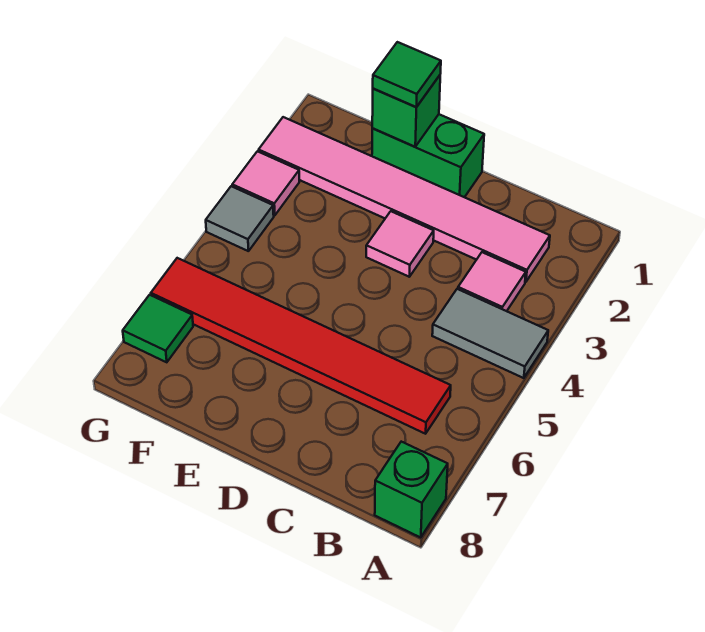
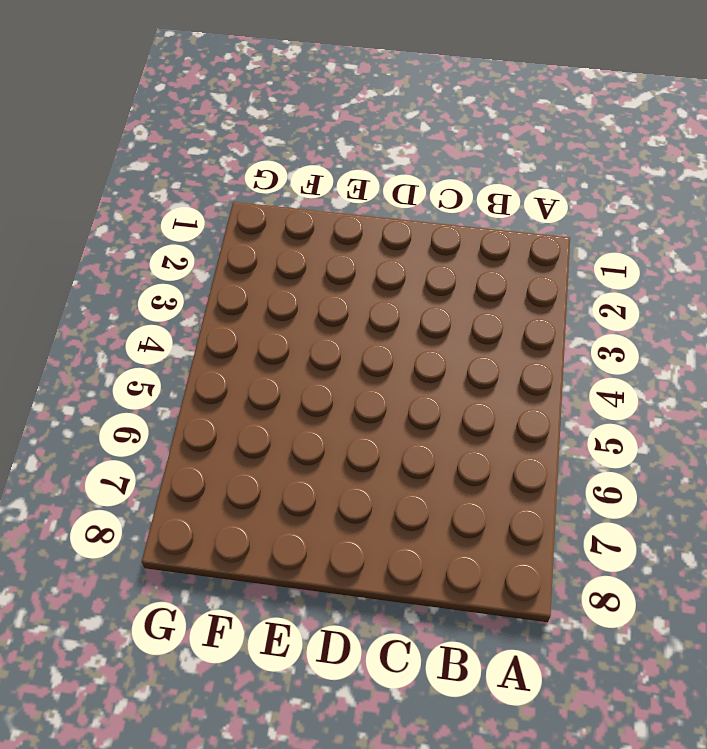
none -> grey 1x2 tile [432,289,548,378]
none -> green 1x1 brick [375,442,448,538]
none -> pink 1x6 tile [259,117,550,282]

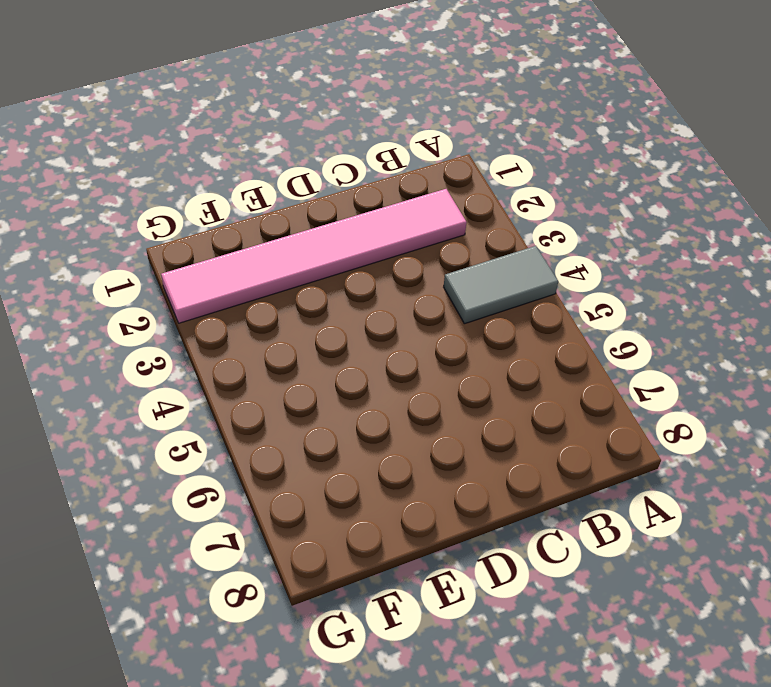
none -> green 1x1 brick [375,442,448,538]
none -> pink 1x1 tile [458,252,526,311]
none -> red 1x6 tile [151,258,451,434]

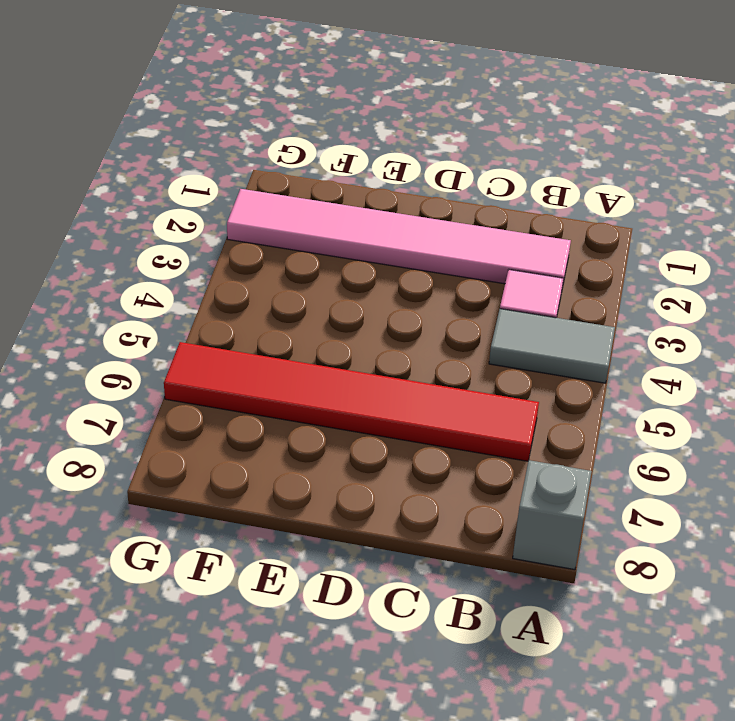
grey 1x1 brick [513,460,592,570] -> green 1x1 brick [375,442,448,538]
none -> green 1x2 brick [372,114,484,197]
none -> pink 1x1 tile [366,211,434,277]
none -> pink 1x1 tile [232,151,299,216]

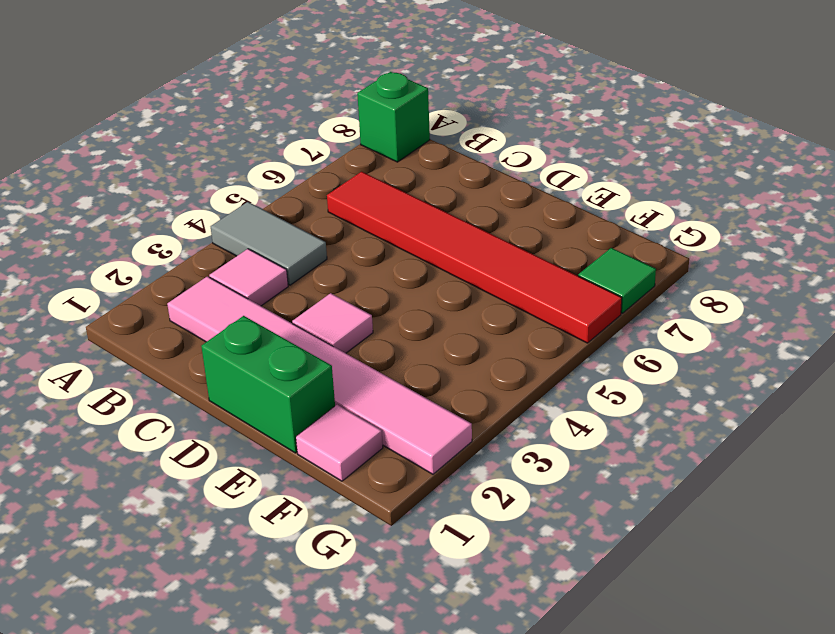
pink 1x1 tile [296,405,383,481] -> pink 1x1 tile moved to [232,151,299,216]
none -> grey 1x1 tile [206,186,274,251]
none -> green 1x1 brick [372,75,440,147]
none -> green 1x1 tile [373,42,441,107]

